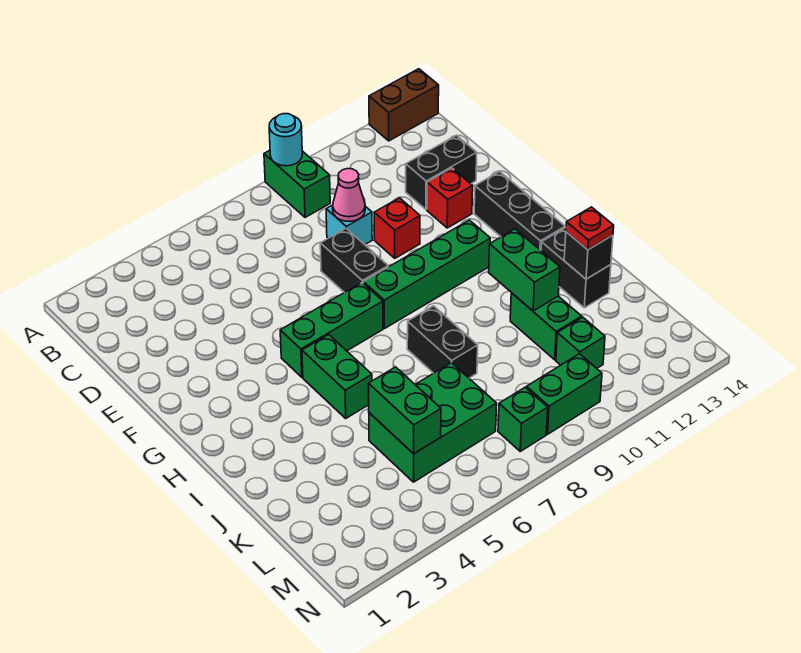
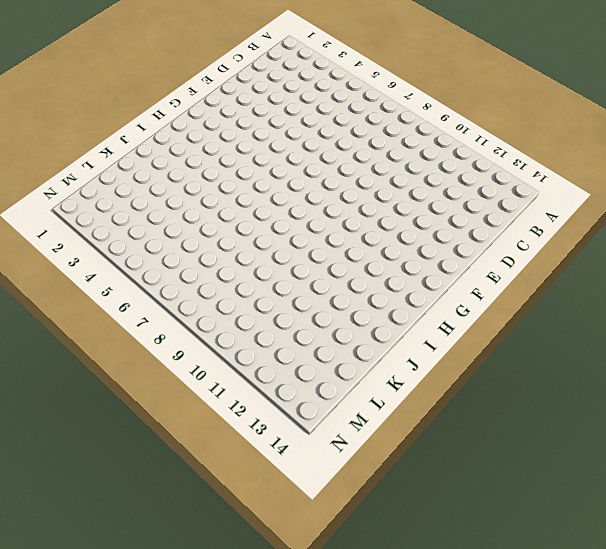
none -> green 1x2 brick [264,150,330,218]
none -> brown 1x2 brick [369,69,439,141]
none -> cyan 1x1 brick [326,205,372,244]

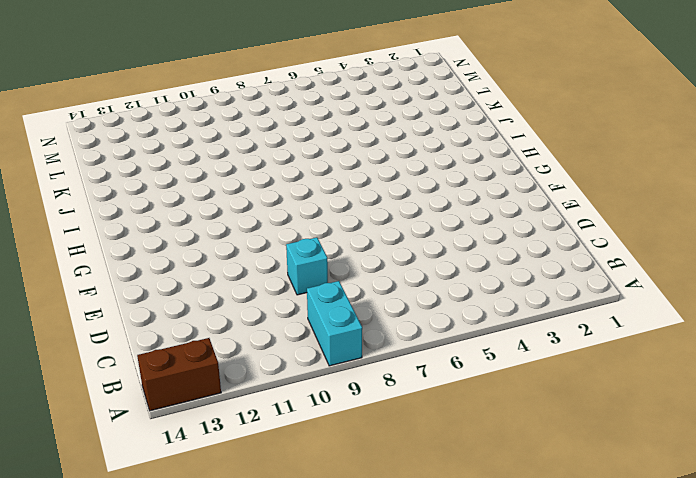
cyan 1x2 brick [307,281,362,366] -> green 1x2 brick [264,150,330,218]
none -> black 1x2 brick [406,135,477,209]
none -> black 1x2 brick [320,229,388,293]
none -> red 1x1 brick [374,198,420,258]

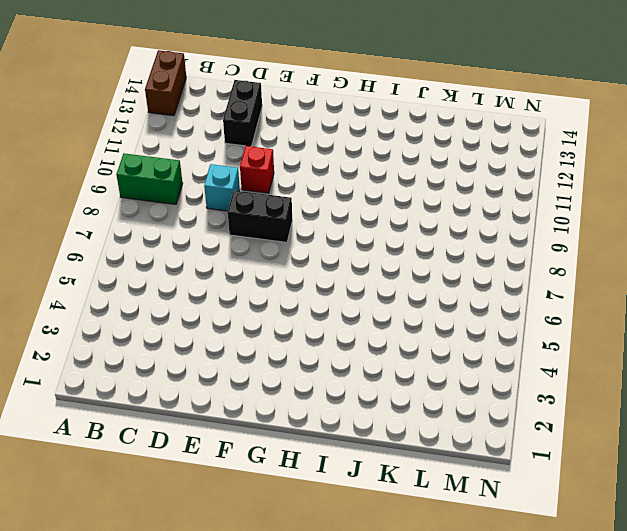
none -> red 1x1 brick [427,168,473,228]
none -> black 1x3 brick [474,172,565,250]
none -> green 1x3 brick [280,283,383,377]

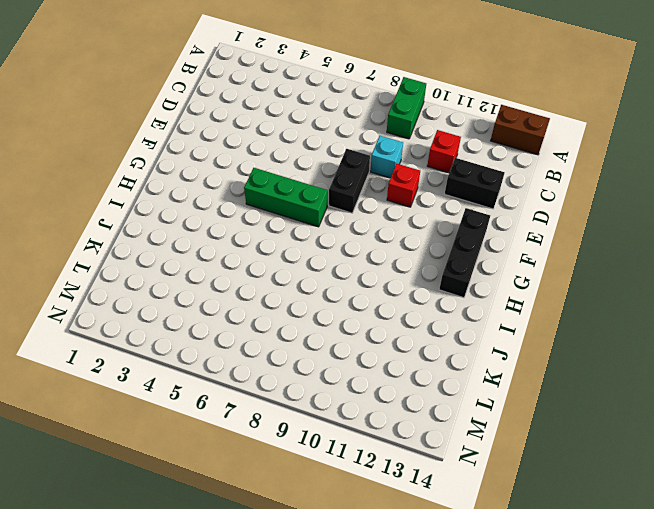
red 1x1 brick [427,130,461,173] -> red 1x1 brick moved to [427,168,473,228]
none -> green 1x4 brick [363,220,490,329]
none -> green 1x2 brick [302,335,372,418]
none -> black 1x2 brick [407,306,478,378]

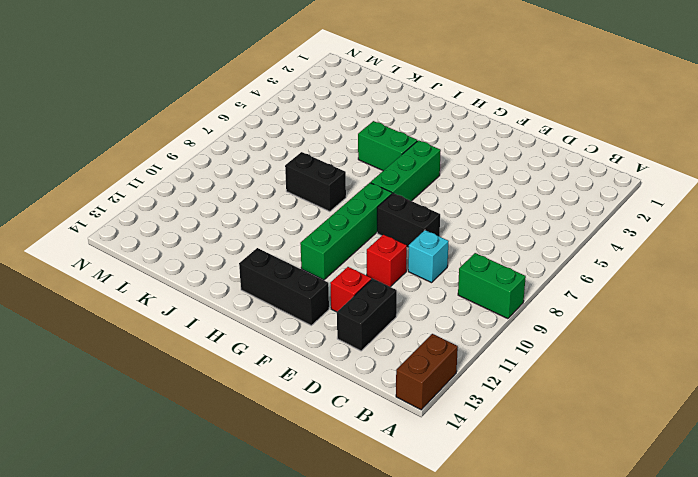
none -> black 1x2 brick [541,228,611,308]
none -> green 1x2 brick [510,293,582,360]
none -> green 2x3 brick [369,363,497,482]

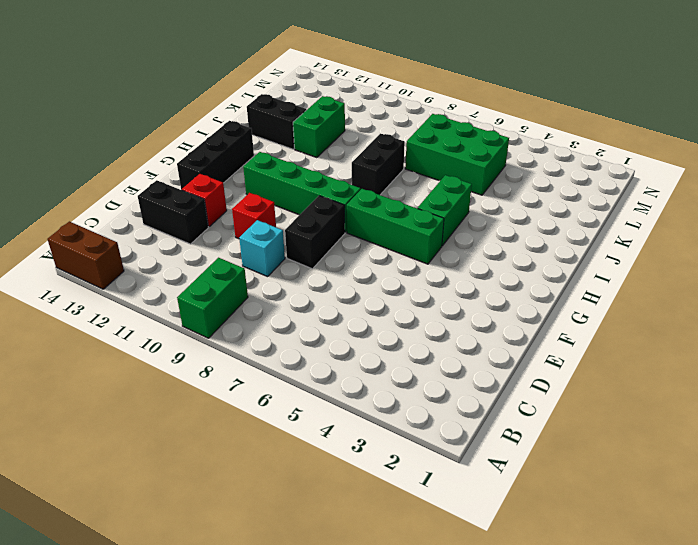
black 1x2 brick [247,94,307,149] -> black 1x2 brick turned to [541,228,611,308]
none -> green 1x1 brick [556,317,605,368]
none -> green 1x1 brick [498,387,548,451]
none -> green 1x2 brick [527,354,602,434]

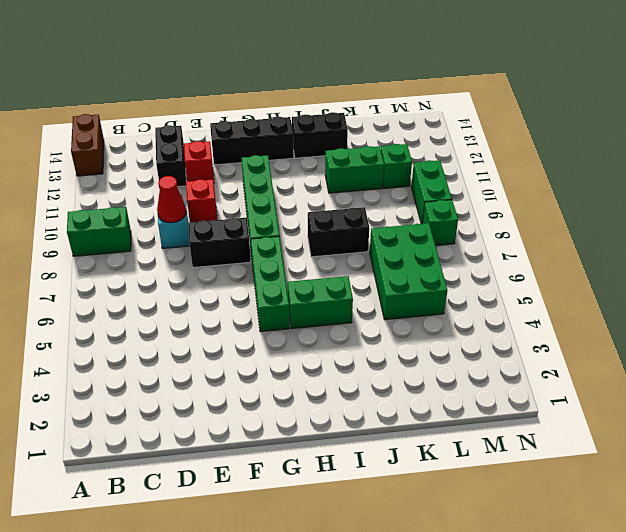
red 1x1 cone [157,176,186,223] -> pink 1x1 cone [333,169,365,222]
none -> cyan 1x1 round brick [269,114,302,166]
none -> green 1x2 brick [489,229,560,311]
none -> black 1x1 brick [564,232,613,279]

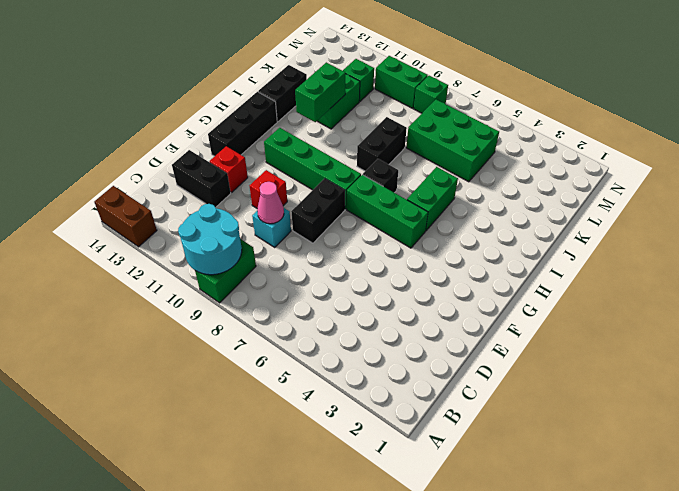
cyan 2x2 round brick [178,204,242,275] -> cyan 1x1 round brick [269,114,302,166]
black 1x1 brick [363,159,398,193] -> black 1x1 brick moved to [564,232,613,279]
none -> green 1x2 brick [369,367,441,454]
none -> red 1x1 plate [566,207,614,250]

